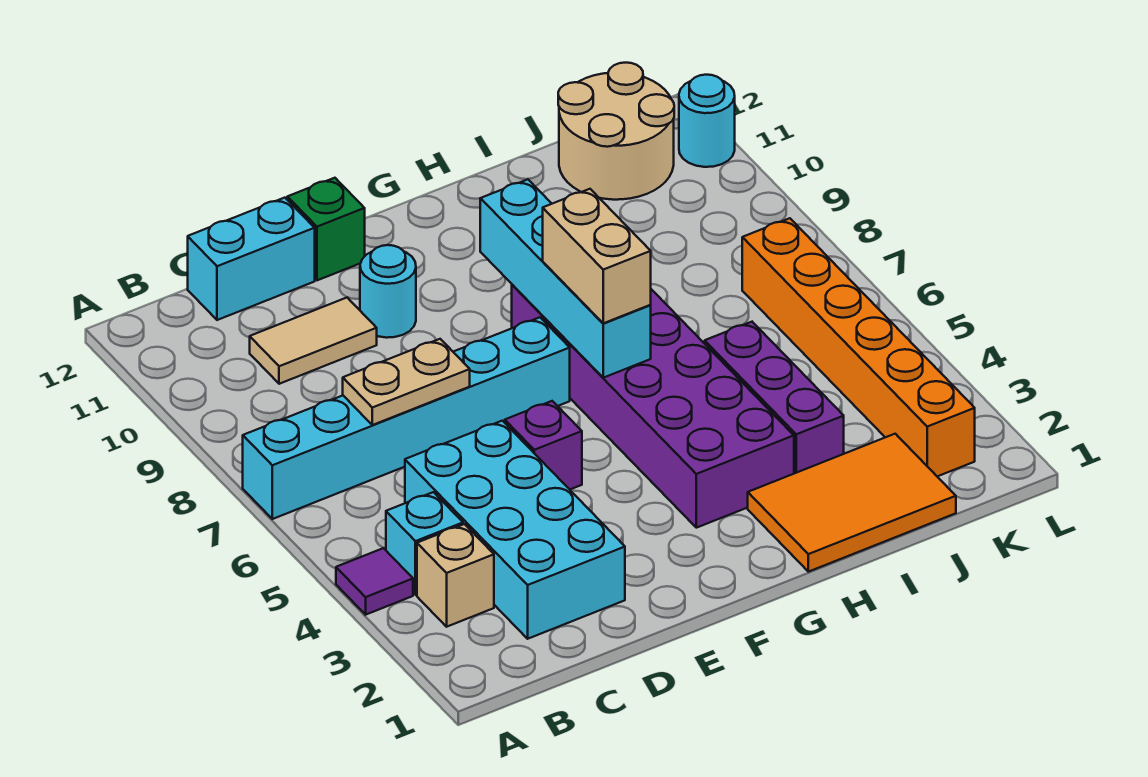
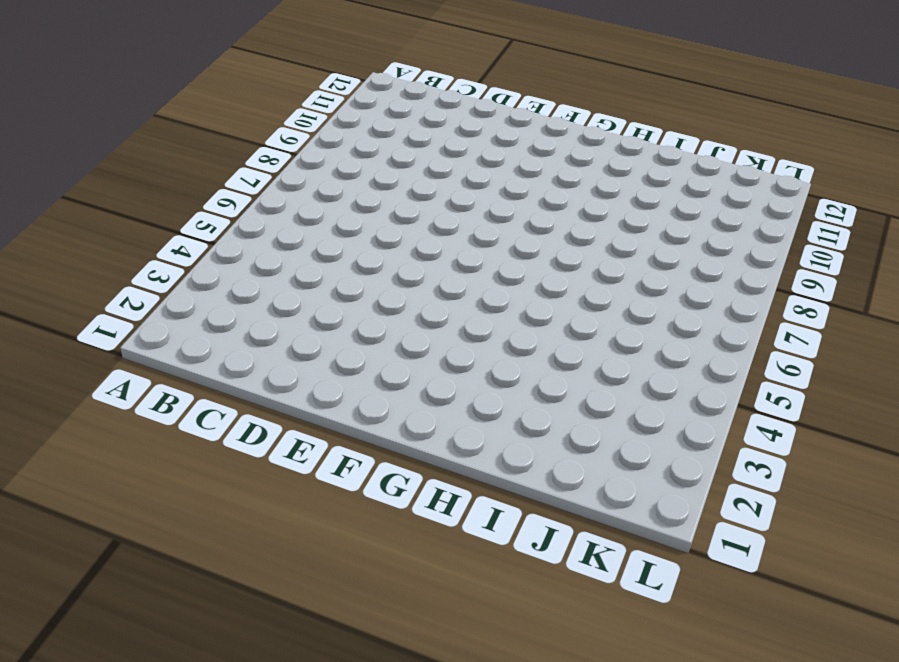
none -> purple 1x1 tile [336,548,413,615]
none -> cyan 1x6 brick [243,317,570,519]
none -> tan 1x1 brick [417,524,494,627]

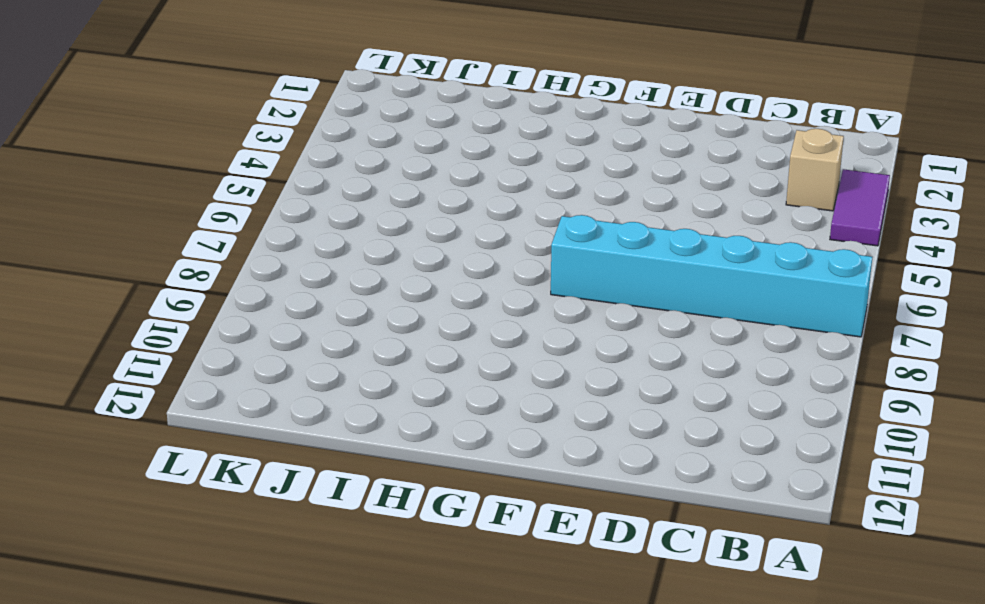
purple 1x2 tile [830,169,890,246] -> purple 1x1 tile [336,548,413,615]
none -> cyan 1x1 brick [386,492,463,595]
none -> cyan 2x4 brick [405,421,625,639]
none -> tan 1x2 tile [250,298,377,384]

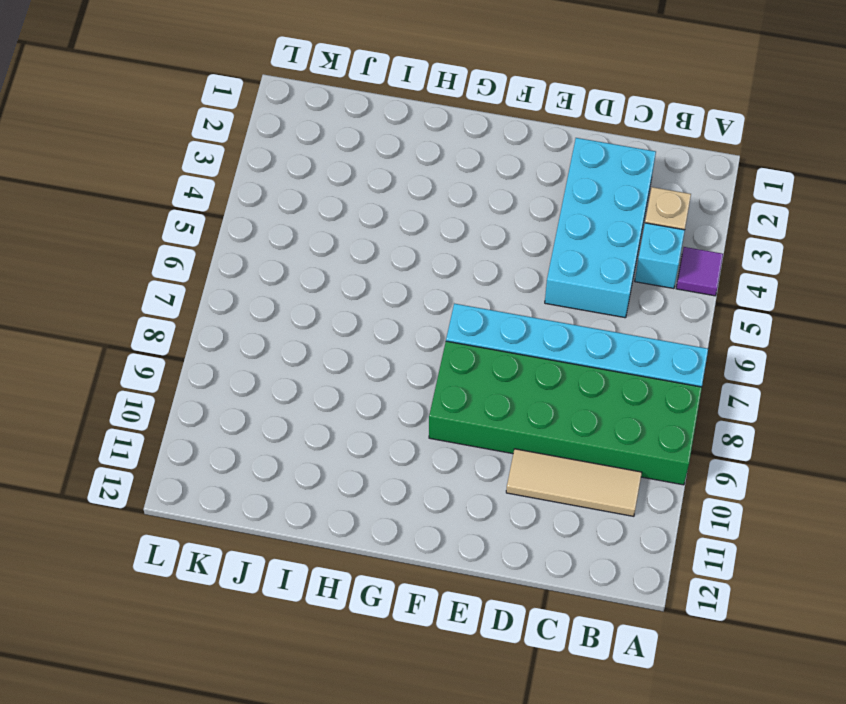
green 2x6 brick [429,341,702,485] -> none
tan 1x3 tile [506,449,642,516] -> tan 1x2 tile [250,298,377,384]
none -> cyan 1x2 brick [188,198,315,320]
none -> purple 1x1 brick [505,401,582,489]
none -> cyan 1x1 round brick [360,245,416,338]

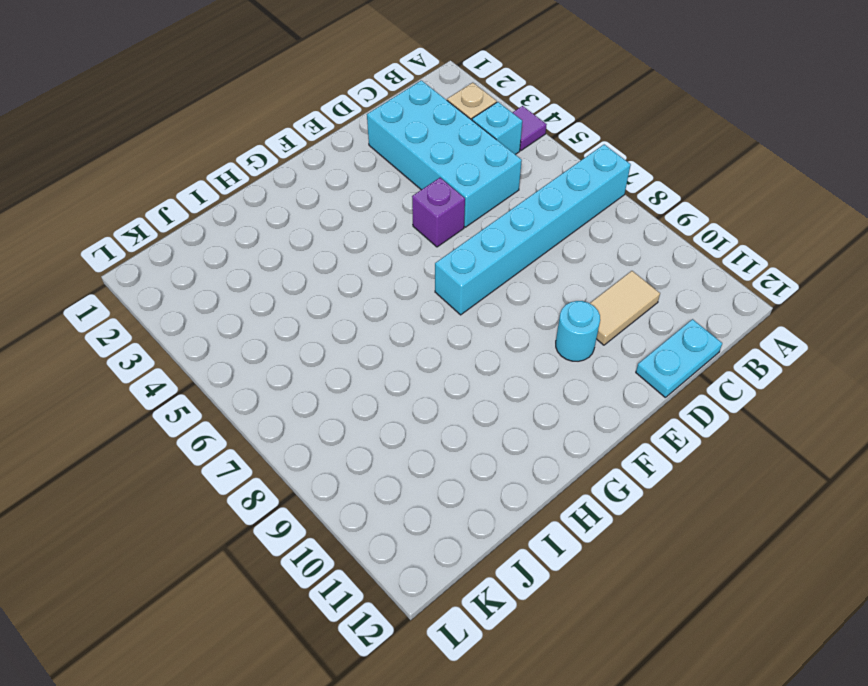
cyan 1x2 plate [636,319,722,397] -> cyan 1x2 brick [188,198,315,320]
none -> green 1x1 brick [287,178,365,280]
none -> purple 2x6 brick [512,285,794,528]
none -> orange 2x3 tile [748,434,956,572]

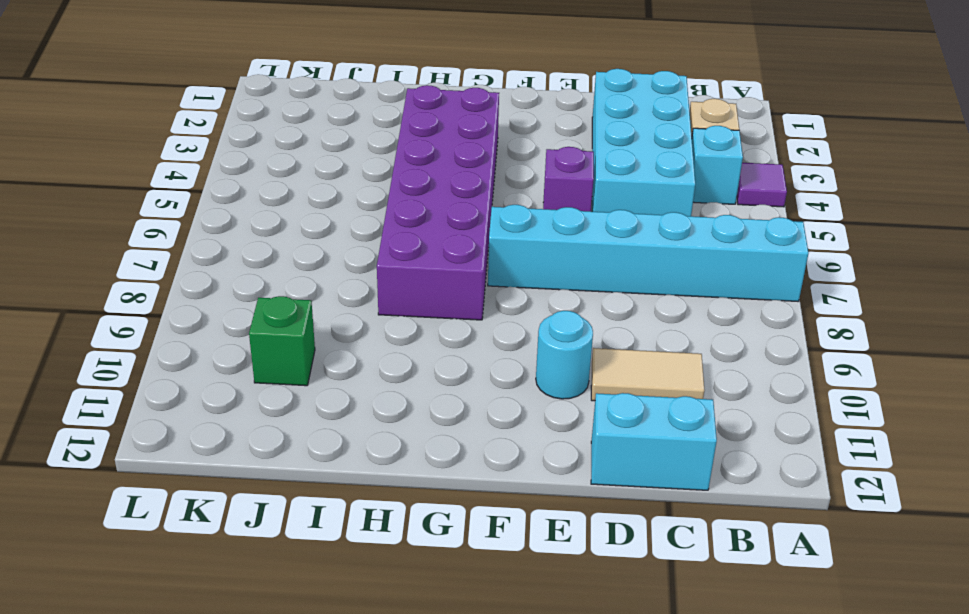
green 1x1 brick [249,296,315,386] -> green 1x1 brick moved to [287,178,365,280]
none -> orange 2x3 tile [748,434,956,572]
none -> purple 1x3 brick [705,322,844,474]
none -> tan 2x2 round brick [558,63,674,200]

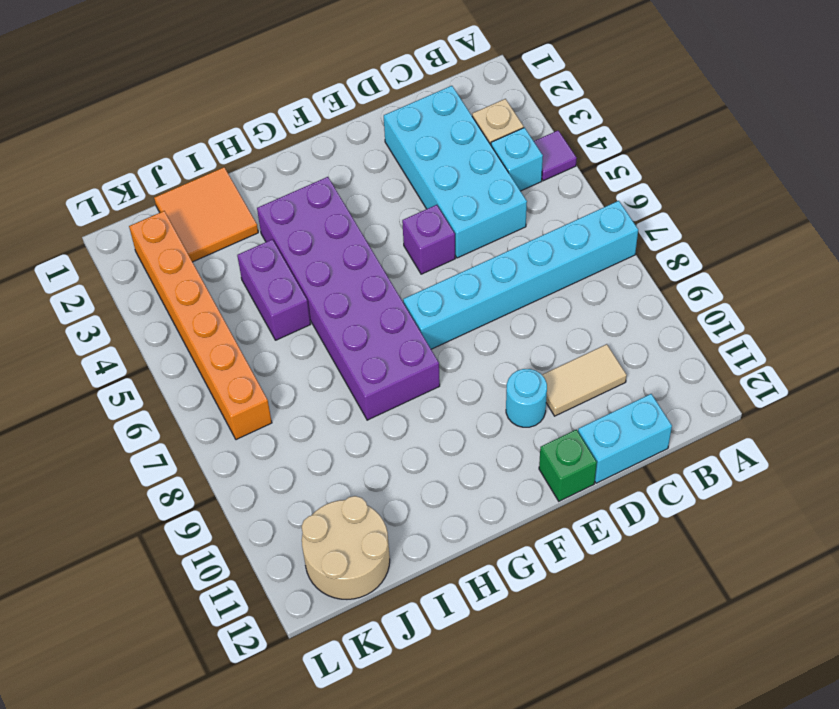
orange 2x2 tile [154,167,258,262] -> orange 2x3 tile [748,434,956,572]
purple 1x2 brick [237,239,311,340] -> purple 1x3 brick [705,322,844,474]
none -> cyan 1x1 round brick [679,75,735,167]
none -> tan 1x2 plate [343,339,470,425]
none -> cyan 1x4 brick [480,179,651,378]

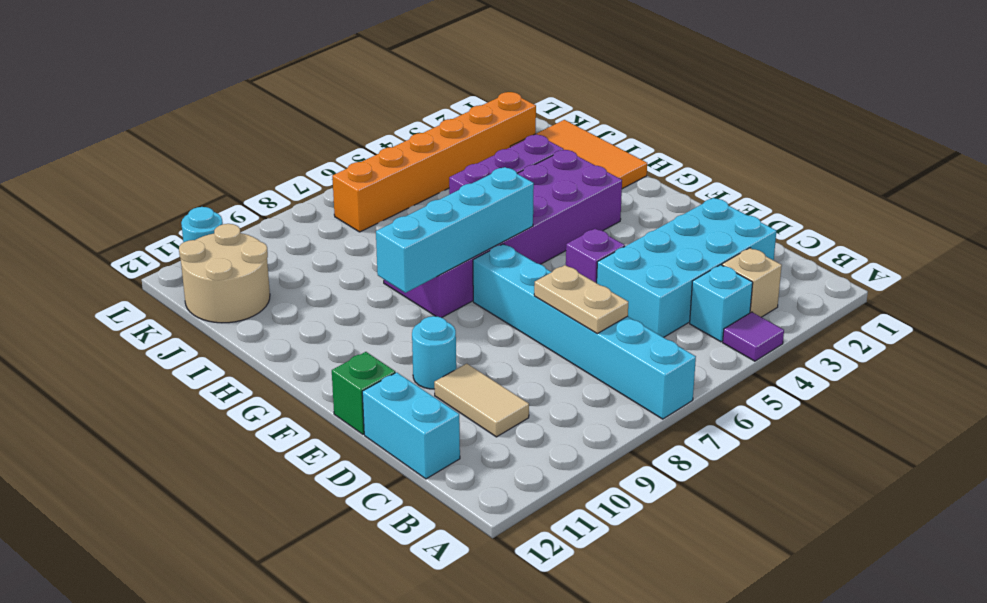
none -> tan 1x2 brick [543,189,651,323]

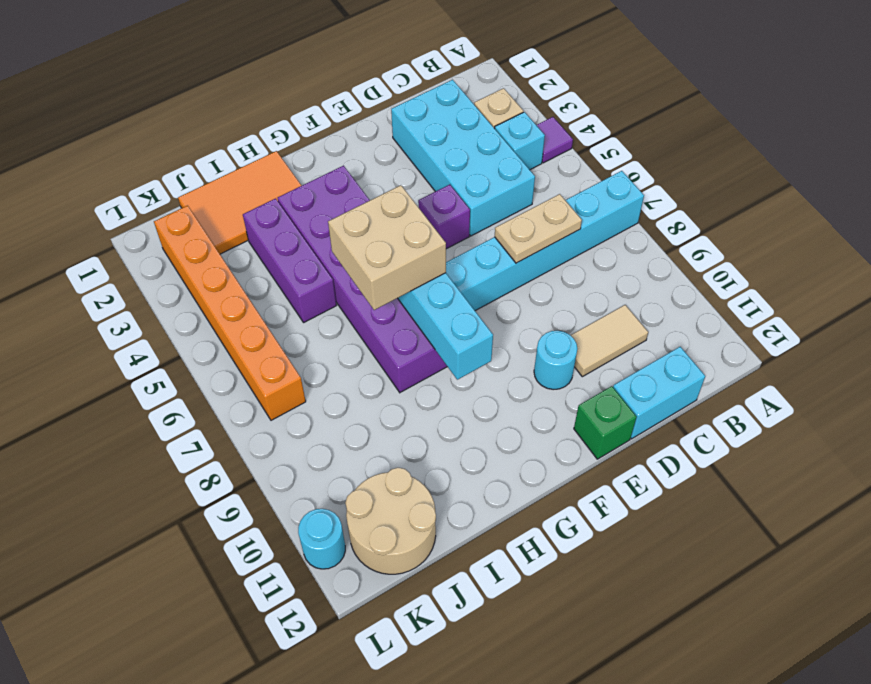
tan 2x2 brick [328,185,446,310] -> tan 1x2 brick [543,189,651,323]

